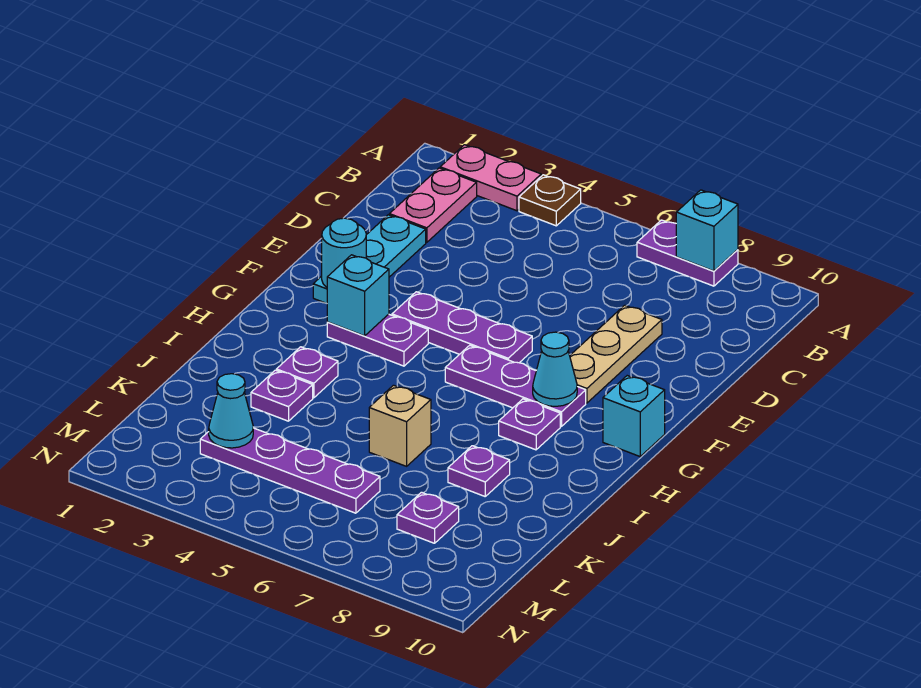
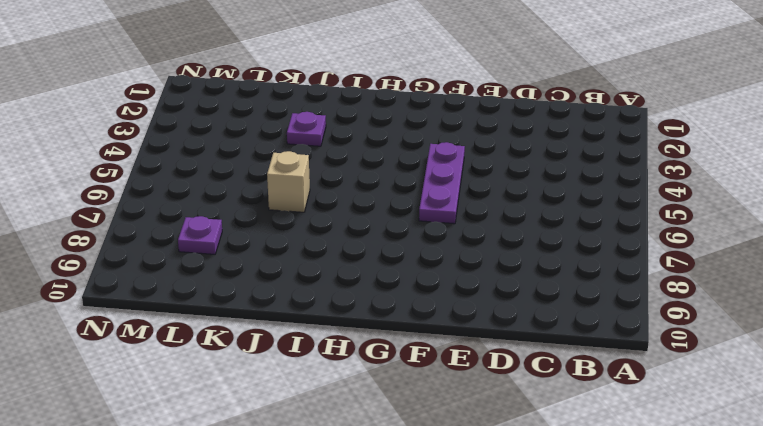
none -> pink 1x2 plate [440,145,541,211]
none -> brown 1x1 plate [519,175,581,226]
none -> purple 1x2 plate [637,220,738,286]

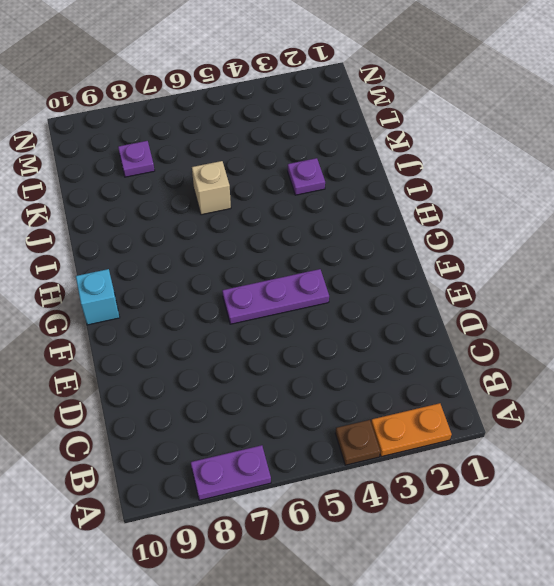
orange 1x2 plate [371,403,452,457] -> pink 1x2 plate [440,145,541,211]
none -> pink 1x2 plate [389,168,477,242]
none -> cyan 1x3 plate [313,215,426,303]
none -> tan 1x3 plate [570,305,662,403]

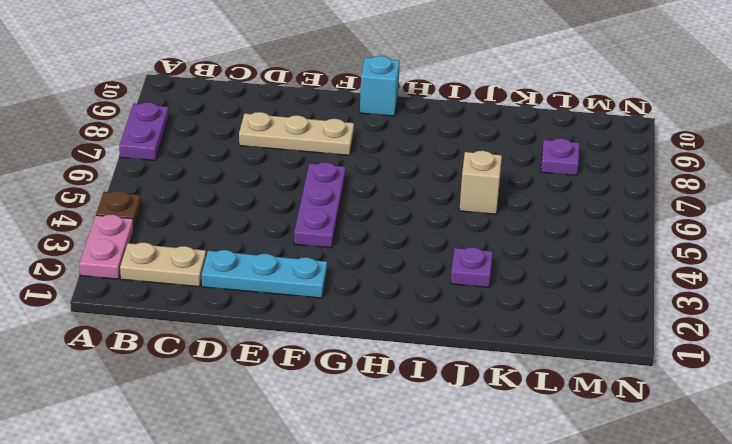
tan 1x2 plate [120,243,206,287] -> pink 1x2 plate [389,168,477,242]
none -> purple 1x2 plate [327,314,428,366]
none -> purple 1x3 plate [445,345,586,426]
none -> purple 1x1 plate [499,399,560,450]

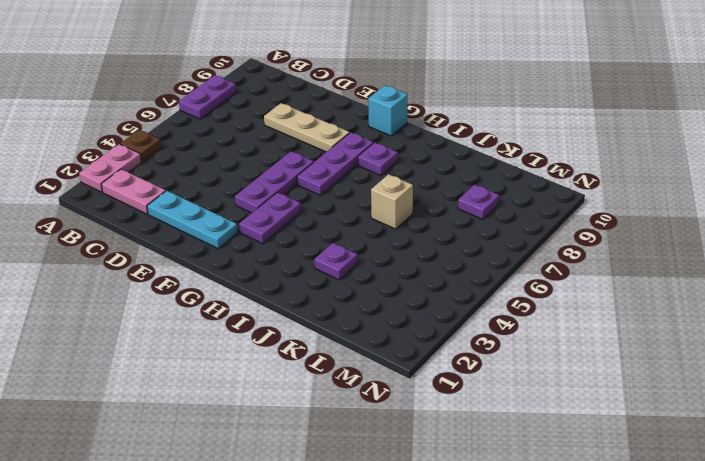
none -> purple 1x1 plate [276,347,338,398]
none -> purple 1x1 plate [448,446,510,496]
none -> purple 1x4 plate [200,428,380,513]

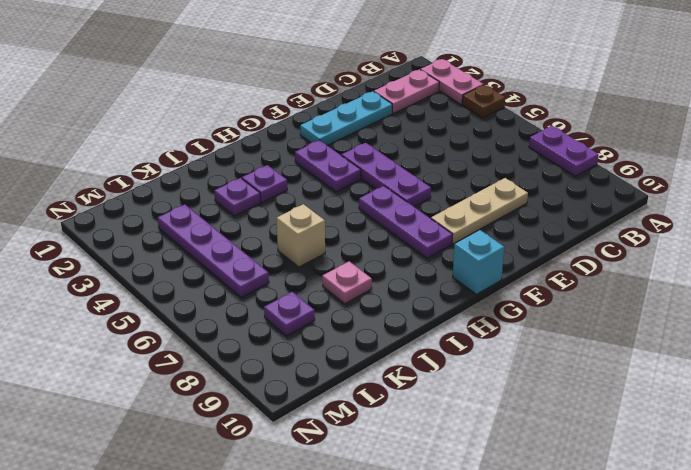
pink 1x1 plate [322,261,372,304] -> purple 1x1 plate [448,446,510,496]
none -> purple 1x1 plate [499,399,560,450]
none -> cyan 1x1 brick [676,190,738,271]
none -> cyan 1x1 round brick [322,218,366,287]

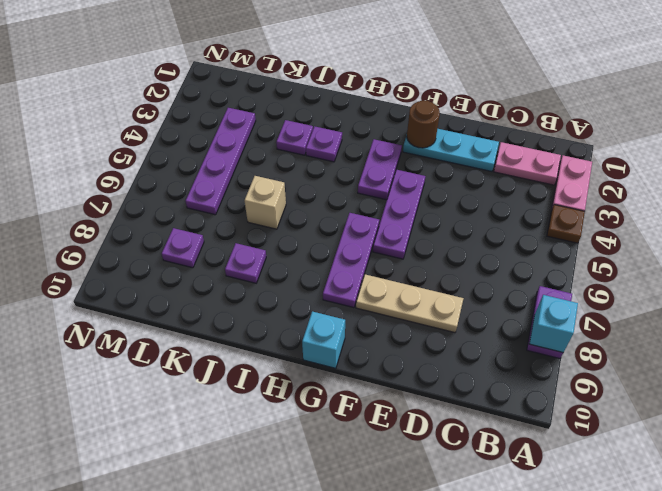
brown 1x1 round brick [407,101,440,148] -> cyan 1x1 round brick [322,218,366,287]
none -> purple 1x1 plate [499,399,560,450]
none -> cyan 1x1 brick [327,255,389,336]
none -> cyan 1x1 cone [533,332,577,406]

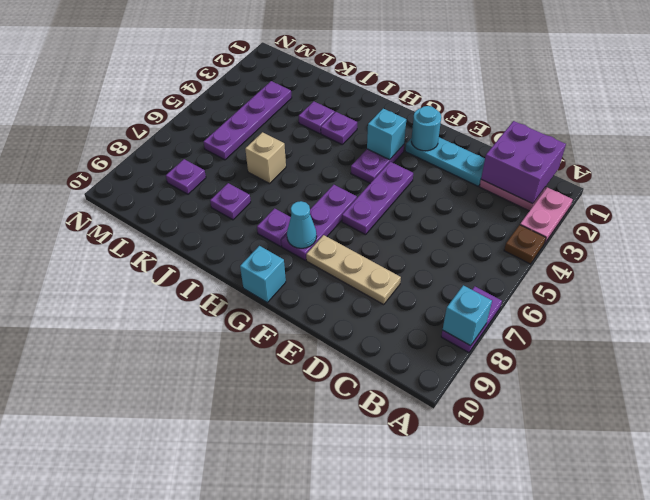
purple 2x2 brick [481,121,566,204] -> none
none -> cyan 1x1 cone [209,374,253,448]

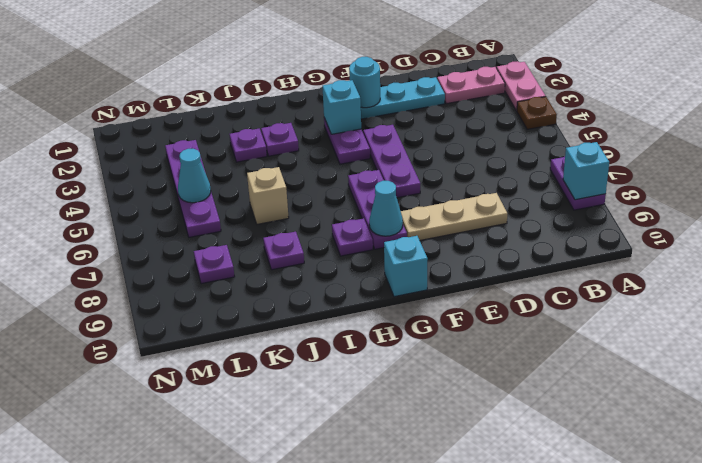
cyan 1x1 cone [178,149,211,203] -> cyan 1x1 cone moved to [209,374,253,448]

